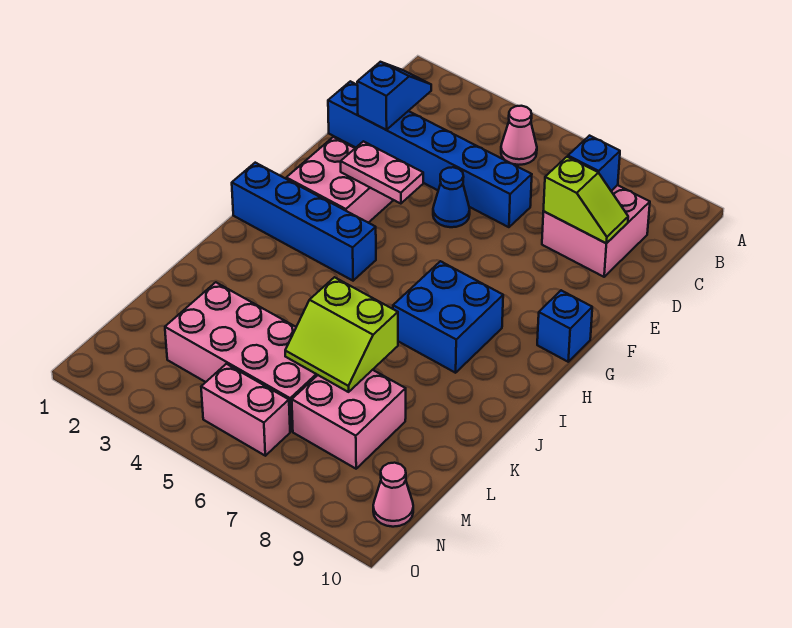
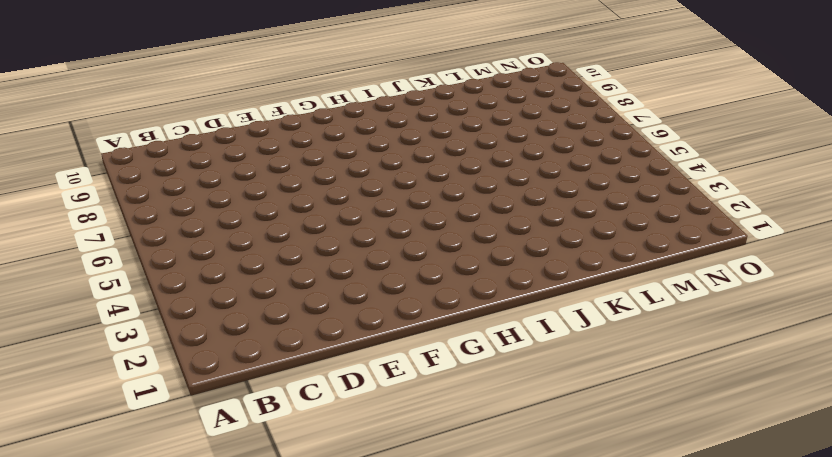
none -> pink 1x1 cone [501,106,537,165]
none -> pink 2x2 brick [542,185,650,277]
none -> blue 1x6 brick [328,81,532,227]

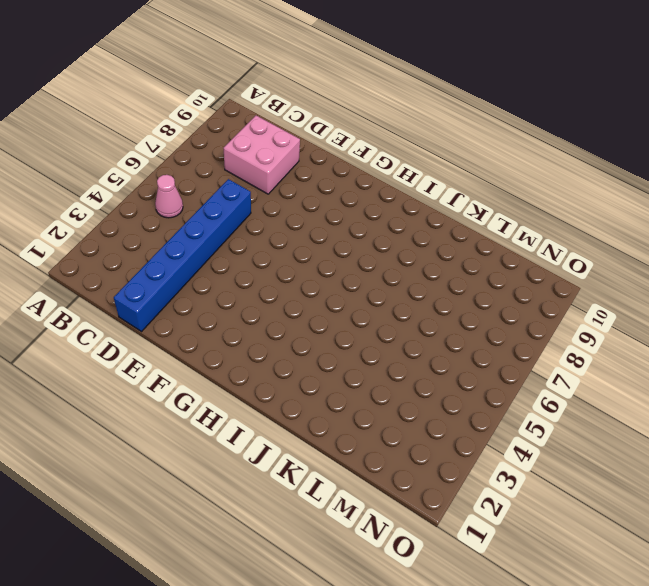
none -> blue 1x1 cone [433,167,470,227]
none -> pink 2x2 brick [286,137,393,223]
none -> blue 1x1 brick [537,290,592,362]

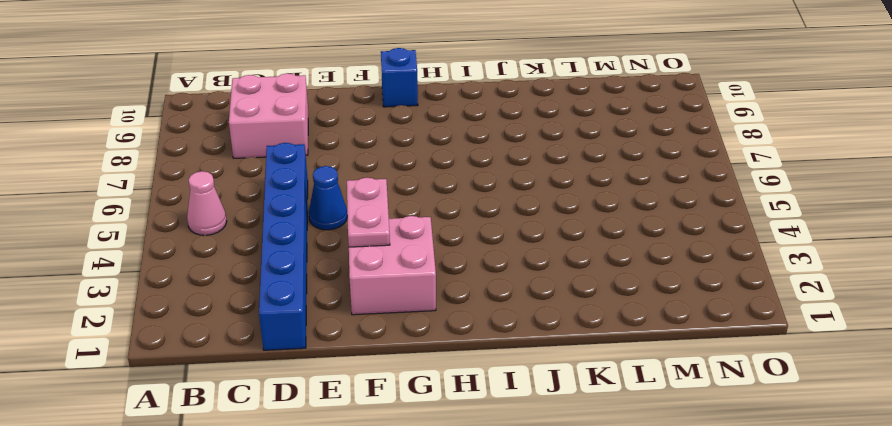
none -> blue 1x4 brick [232,163,376,281]
none -> blue 2x2 brick [393,261,503,373]
none -> pink 2x4 brick [165,282,317,431]

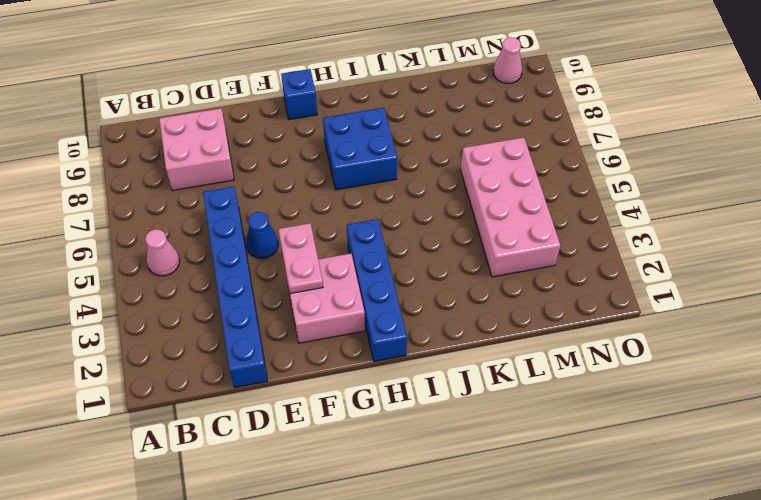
none -> pink 2x2 brick [292,370,406,469]
none -> pink 1x2 brick [201,364,290,456]
none -> blue 1x2 slope [357,62,431,130]

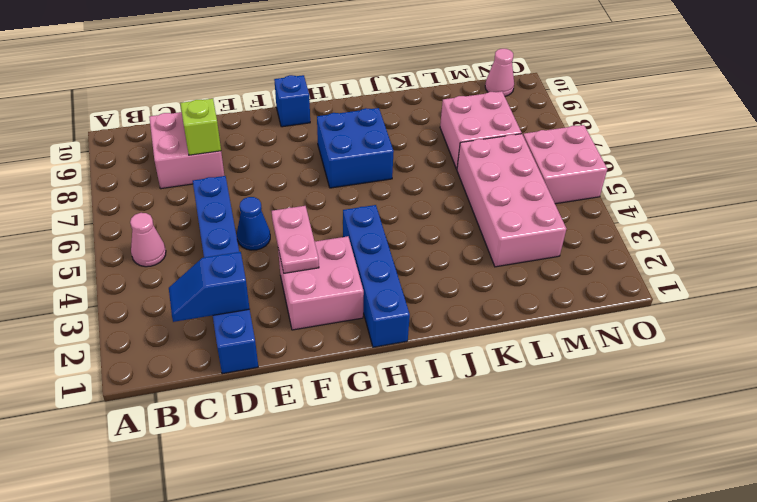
pink 2x2 brick [523,125,607,204] -> pink 1x2 brick [201,364,290,456]
none -> blue 1x1 brick [568,136,620,191]
none -> lime 2x2 slope [285,277,398,392]

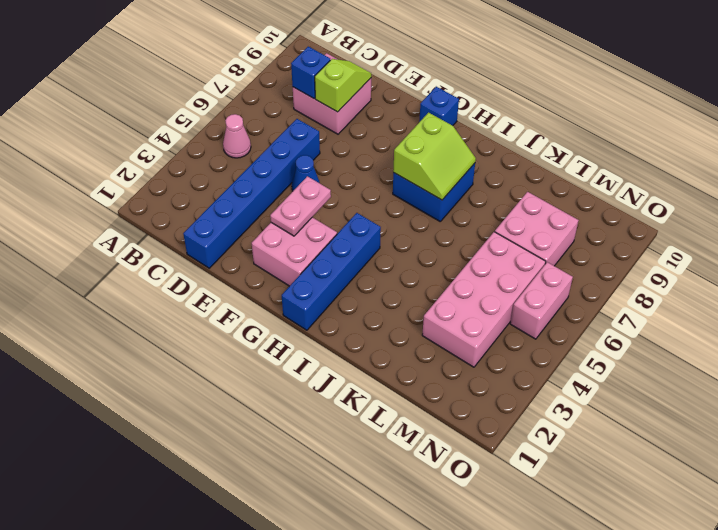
lime 2x2 slope [393,113,476,200] -> lime 2x2 slope moved to [285,277,398,392]
none -> pink 1x1 cone [373,463,413,527]
none -> blue 1x2 slope [357,62,431,130]

